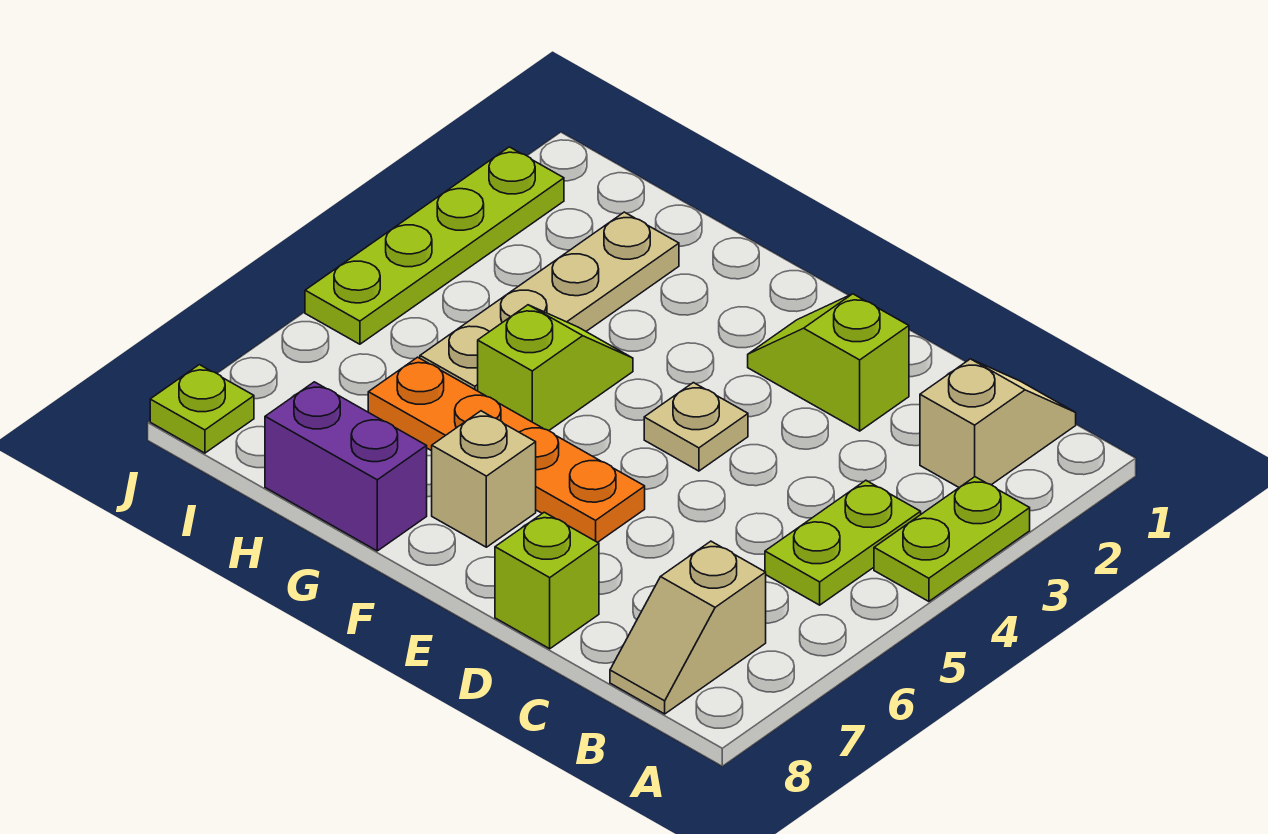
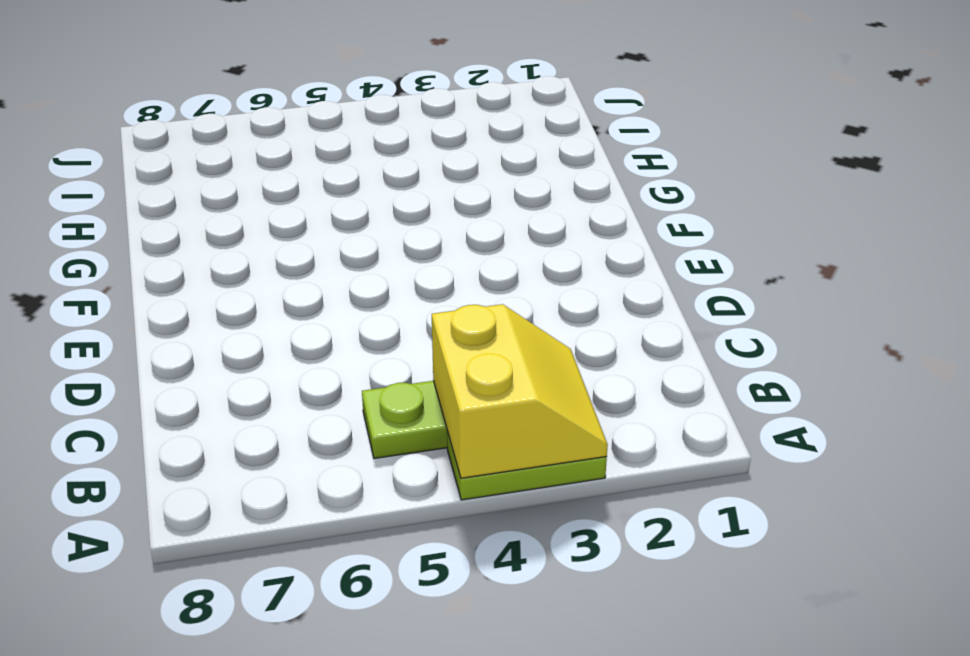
yellow 2x2 slope [432,304,608,478] -> none
none -> tan 1x2 slope [920,359,1076,487]
none -> tan 1x2 slope [610,541,766,714]
none -> lime 1x2 slope [748,294,909,431]

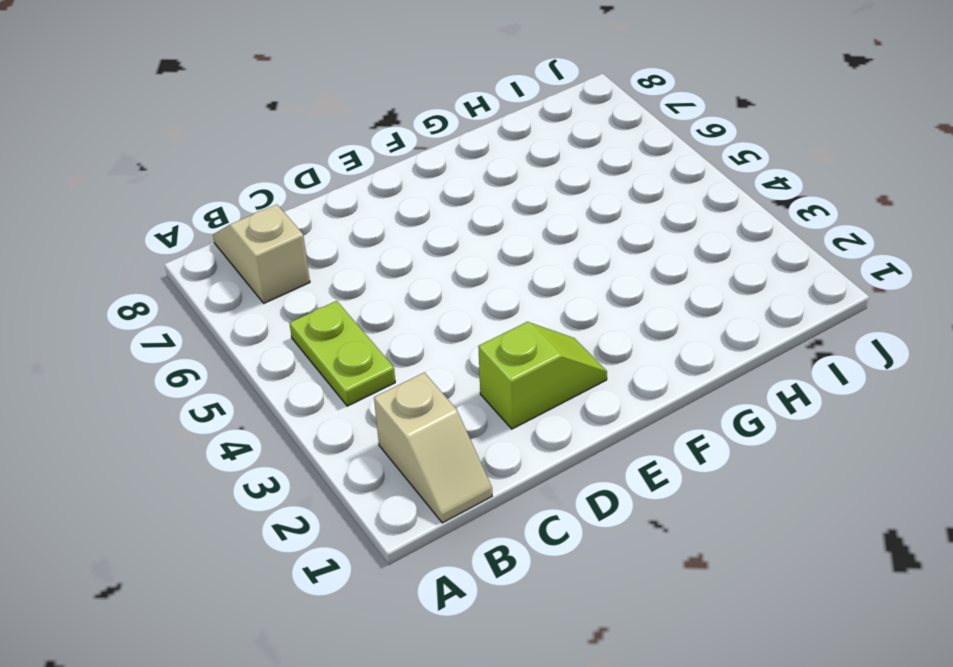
none -> lime 1x2 plate [874,477,1030,601]
none -> lime 1x1 brick [495,512,599,649]
none -> tan 1x1 plate [644,383,748,471]

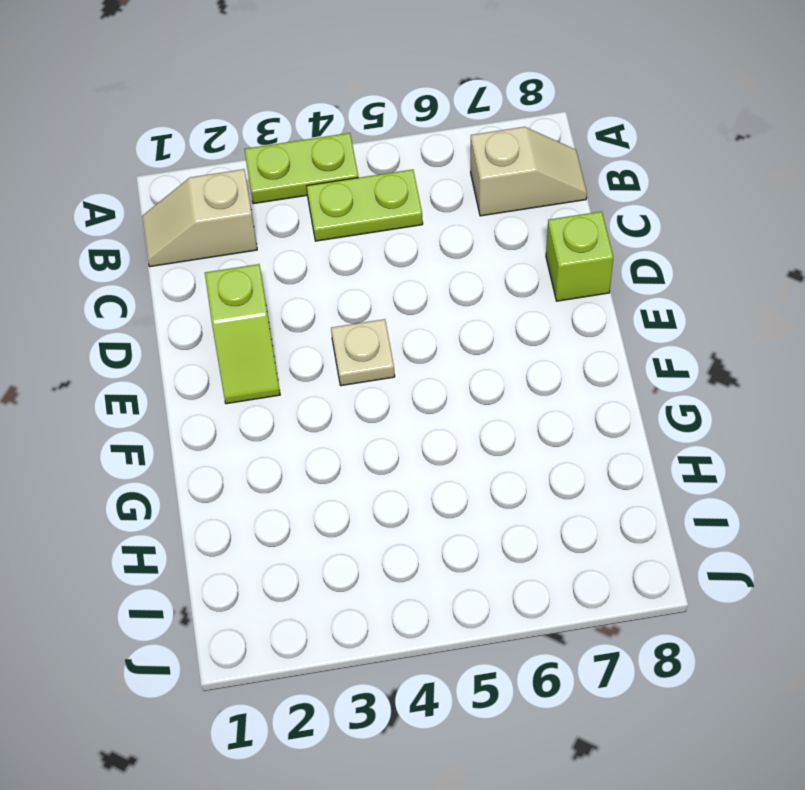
none -> orange 1x4 plate [368,357,645,542]
none -> tan 1x1 brick [432,411,536,547]
none -> lime 1x2 slope [478,305,633,431]

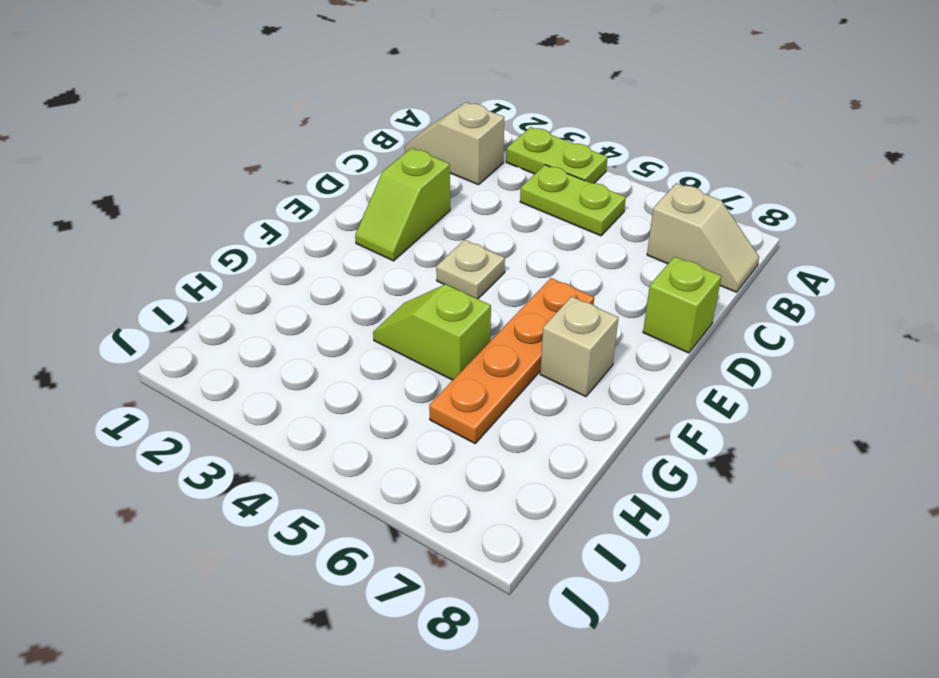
none -> purple 1x2 brick [265,382,427,551]
none -> tan 1x4 plate [420,212,679,391]
none -> lime 1x4 plate [305,147,564,344]

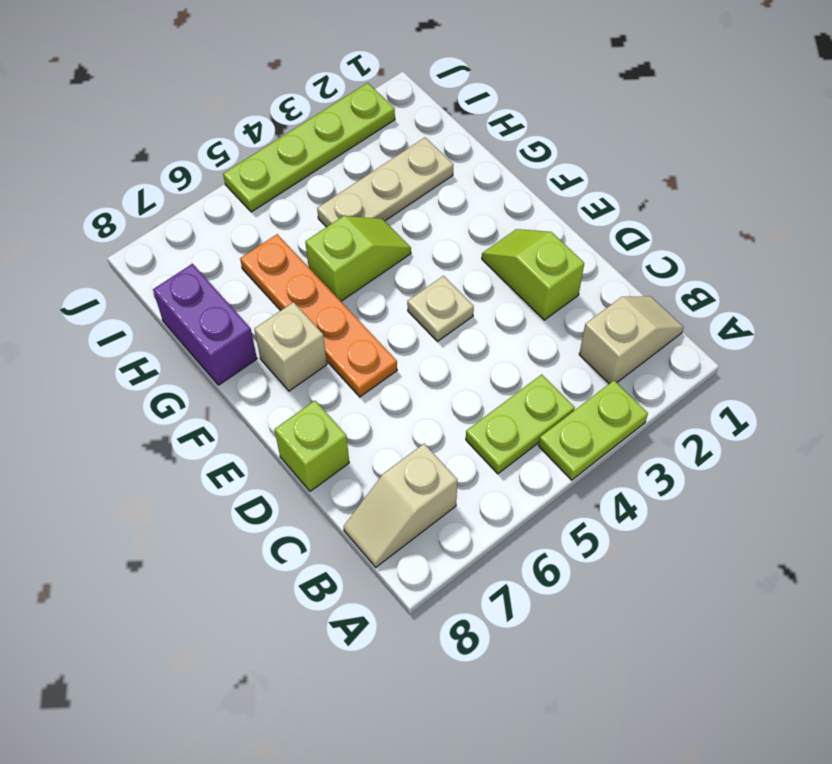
tan 1x3 plate [317,138,453,227] -> tan 1x4 plate [420,212,679,391]
none -> lime 1x1 plate [150,365,254,453]

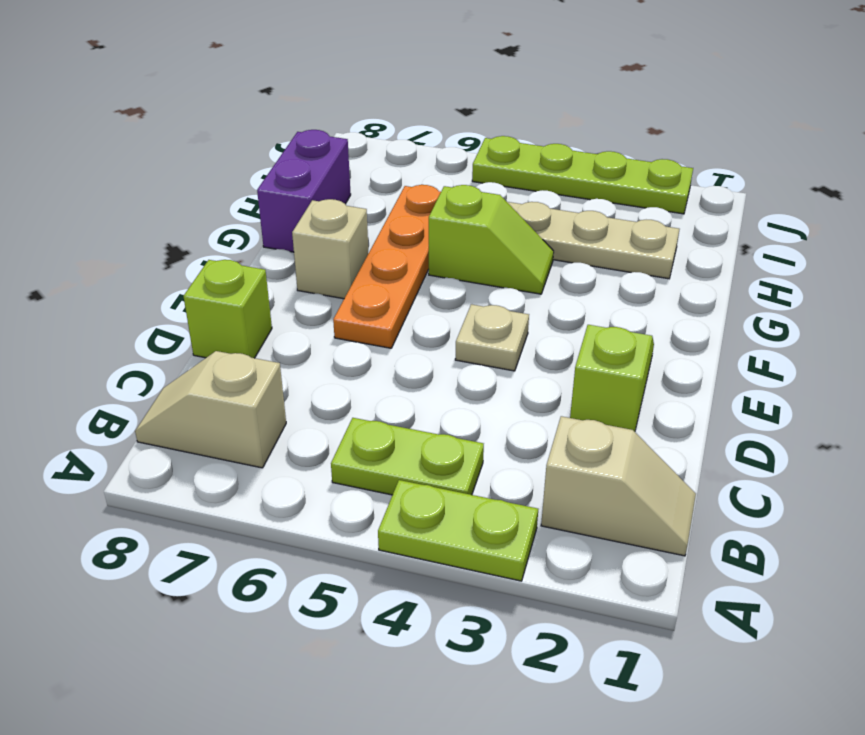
none -> lime 1x1 plate [150,365,254,453]

